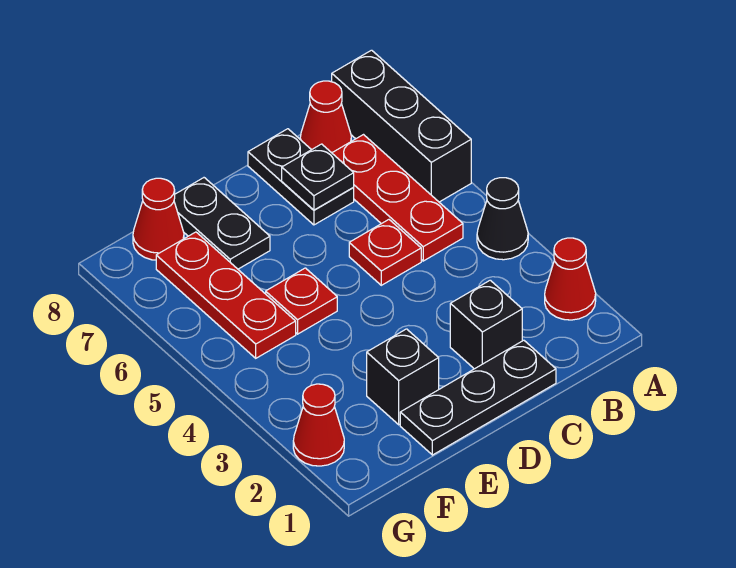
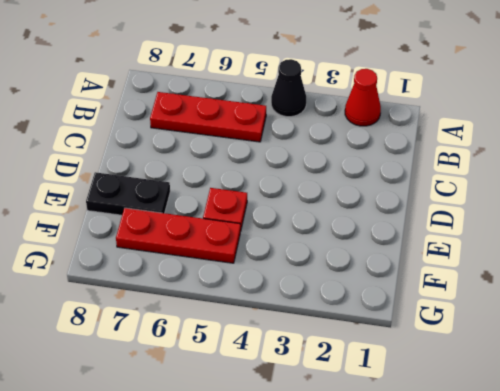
none -> black 1x3 brick [332,50,471,202]
none -> red 1x1 cone [300,81,351,153]
none -> black 1x3 plate [400,340,556,455]

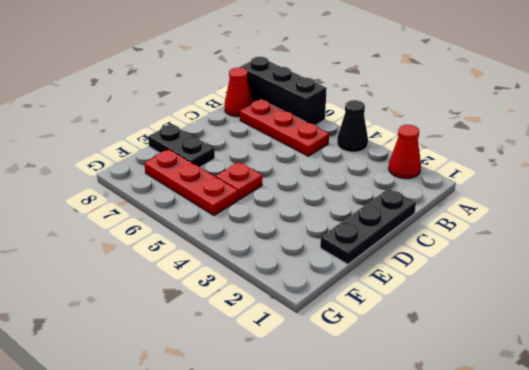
none -> black 1x1 brick [450,280,522,369]
none -> red 1x1 plate [349,220,421,285]
none -> black 1x2 plate [248,129,354,225]

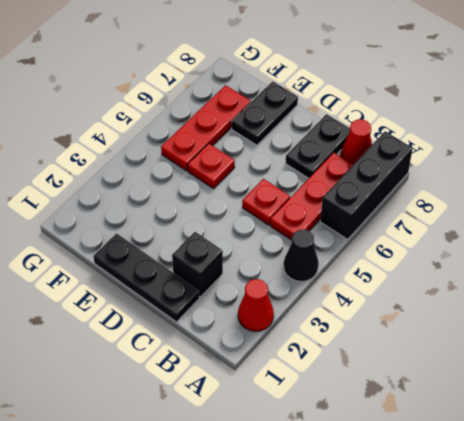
none -> black 1x1 brick [367,329,439,425]
none -> red 1x1 cone [133,178,184,260]
none -> red 1x1 cone [293,384,344,466]

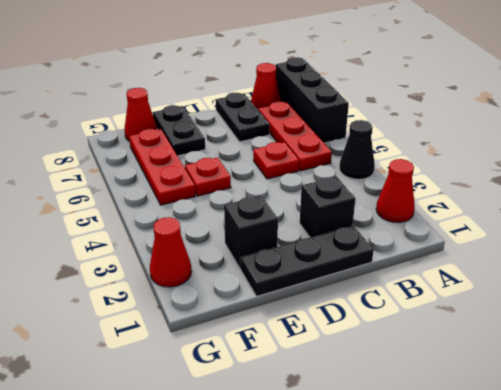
none -> black 1x1 plate [282,144,354,210]

